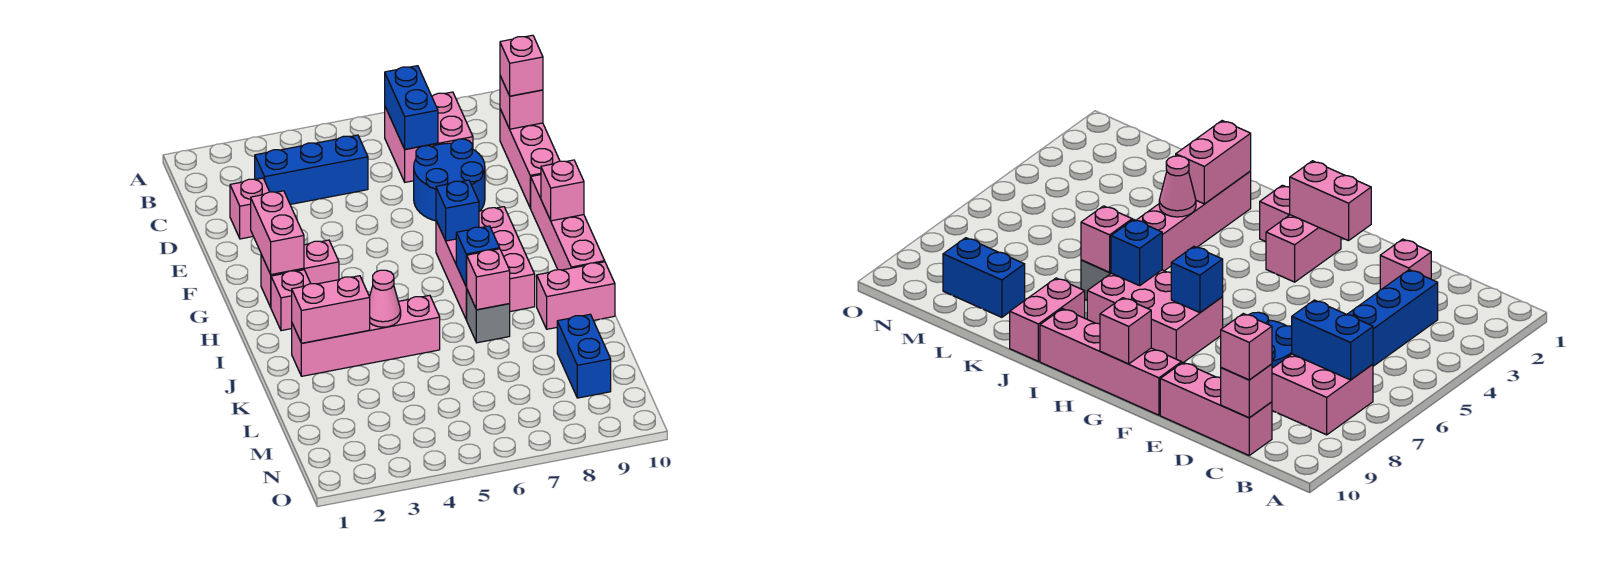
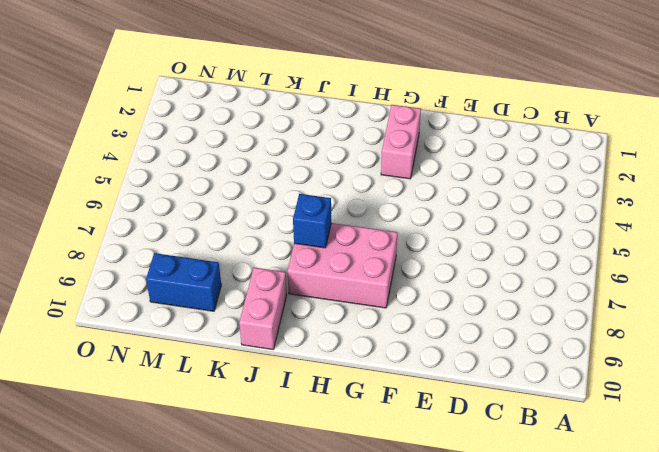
none -> pink 2x2 brick [385,92,473,182]
none -> blue 1x3 brick [255,135,368,204]
none -> pink 1x3 brick [500,109,560,208]

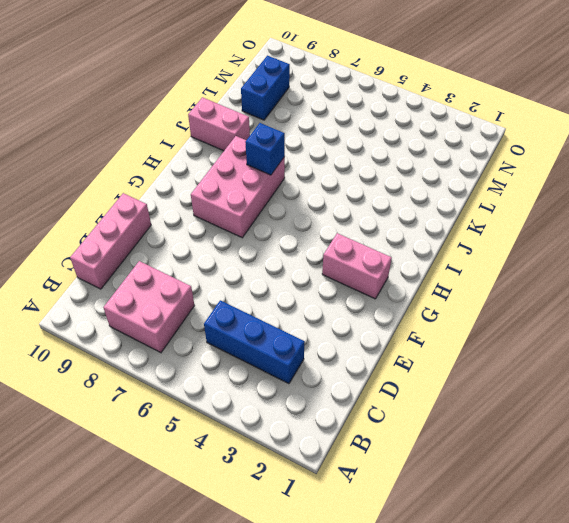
none -> pink 1x1 brick [230,178,269,239]
none -> blue 2x2 round brick [414,139,485,221]
none -> pink 1x4 brick [531,175,605,270]

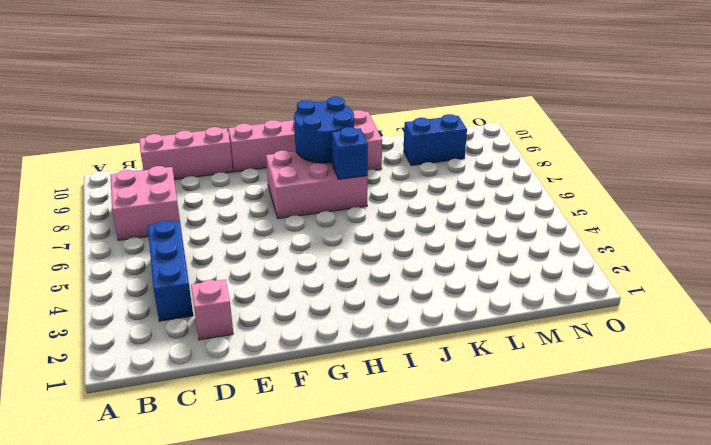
blue 2x2 round brick [294,97,354,163] -> blue 2x2 round brick moved to [414,139,485,221]
none -> pink 1x2 brick [261,240,339,307]
none -> pink 1x1 brick [271,270,311,331]
none -> pink 1x4 brick [292,295,440,376]

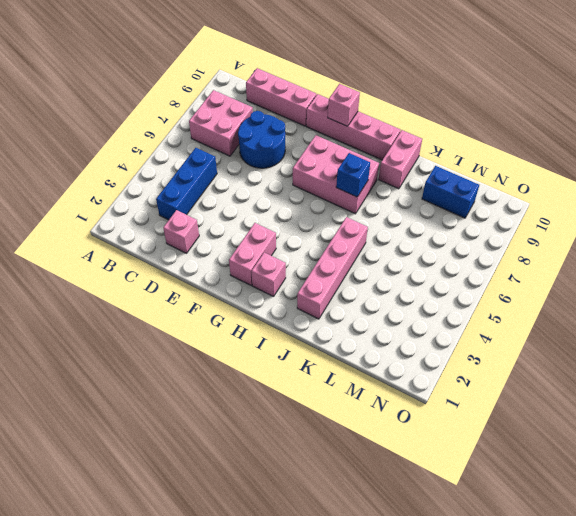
none -> grey 1x1 brick [467,290,510,343]
none -> blue 1x2 brick [385,66,438,149]
none -> pink 1x1 brick [500,76,543,129]

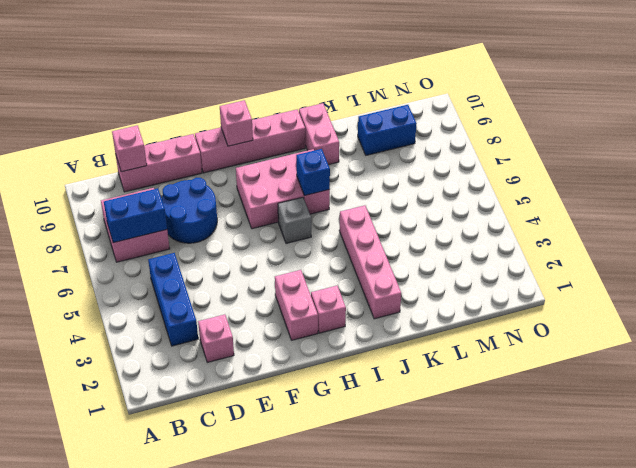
grey 1x1 brick [278,197,311,244] -> grey 1x1 brick moved to [467,290,510,343]
none -> pink 1x2 brick [251,191,304,275]
none -> blue 1x1 brick [436,180,479,241]
none -> pink 1x2 brick [292,276,370,343]

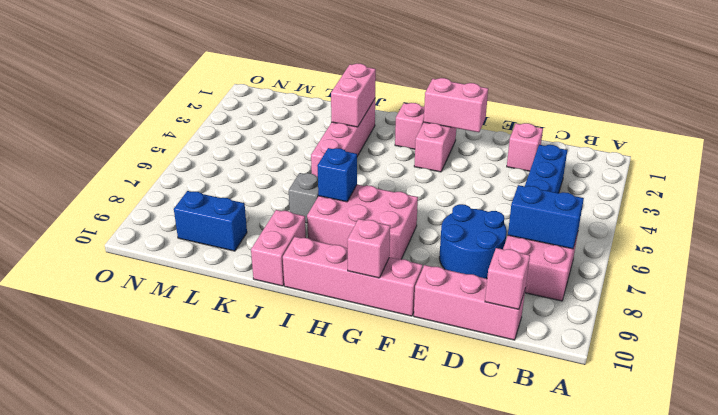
none -> blue 1x1 brick [436,180,479,241]
none -> pink 1x1 cone [370,270,401,327]
none -> pink 1x1 brick [466,249,510,310]

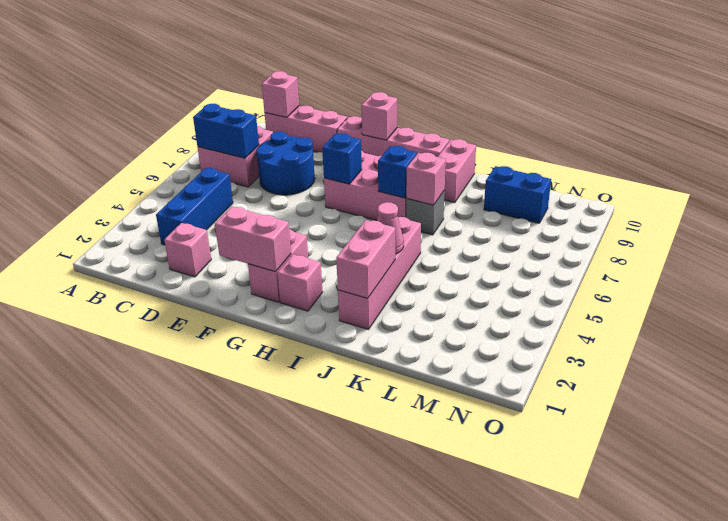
none -> pink 1x1 brick [500,35,543,96]

